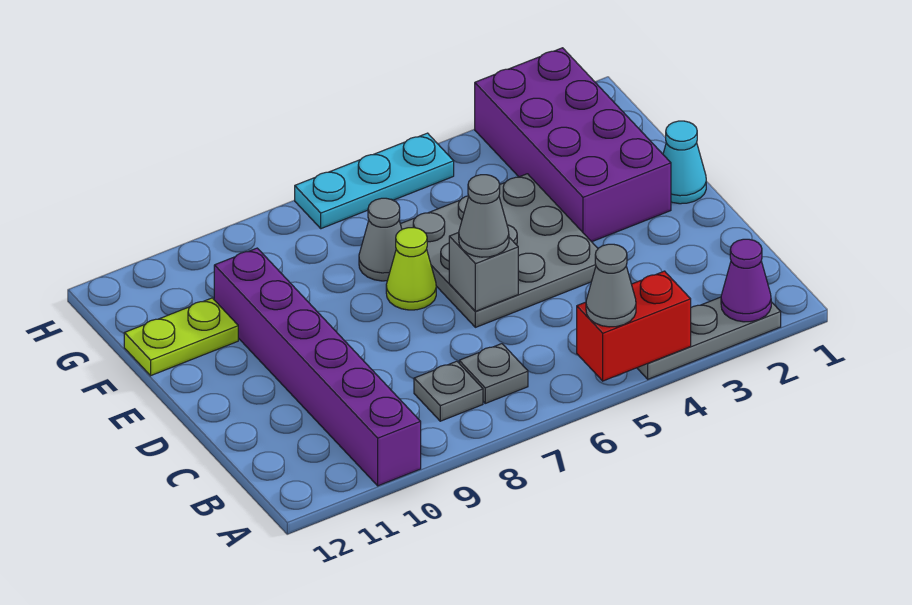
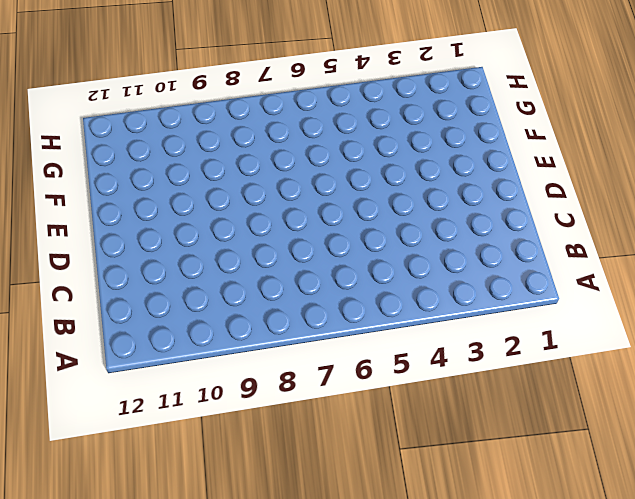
none -> grey 1x3 plate [637,297,781,379]
none -> purple 1x6 brick [214,248,421,486]
none -> grey 1x1 plate [459,344,528,403]

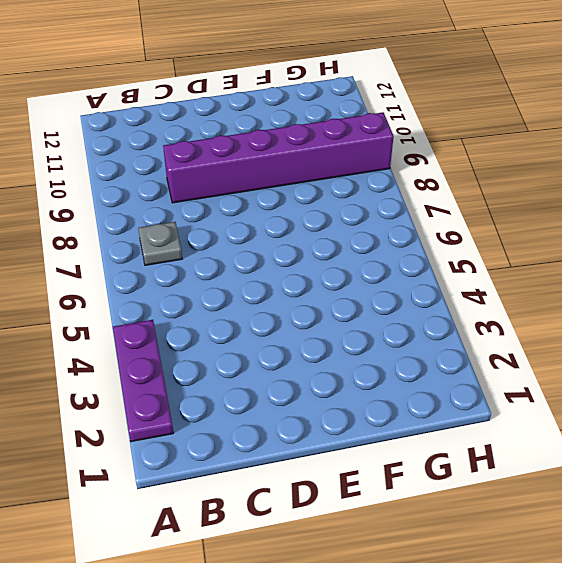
purple 1x3 plate [113,320,174,442] -> grey 1x3 plate [637,297,781,379]
purple 1x6 brick [163,112,394,203] -> purple 1x6 brick moved to [214,248,421,486]
none -> grey 1x1 plate [414,361,483,421]
none -> grey 3x3 plate [400,174,598,327]
none -> cyan 1x1 cone [663,121,706,204]

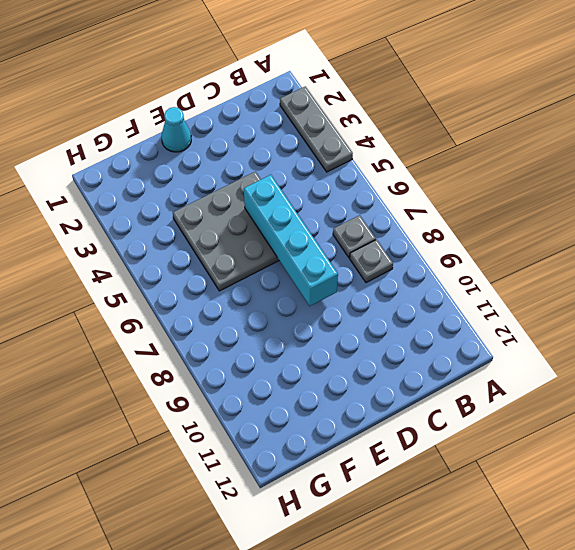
cyan 1x4 brick [244,175,338,306] -> grey 1x1 brick [449,232,518,311]
none -> purple 1x6 brick [214,248,421,486]
none -> purple 2x4 brick [475,48,671,242]
none -> lime 1x1 cone [386,228,436,310]

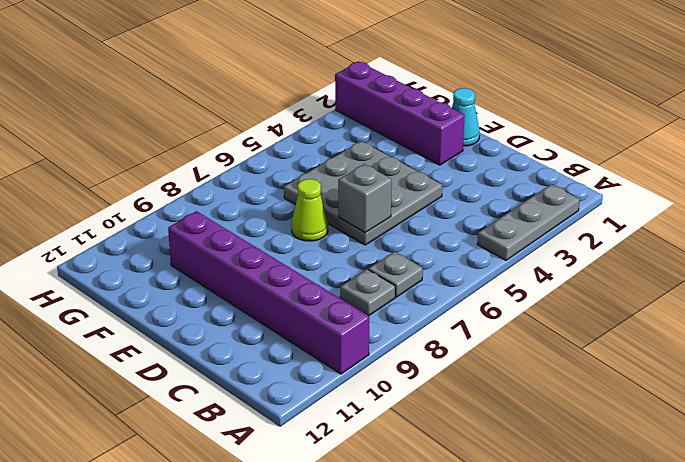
purple 1x4 brick [335,61,465,165] -> purple 2x4 brick [475,48,671,242]
none -> grey 1x1 cone [359,198,402,281]
none -> lime 1x2 plate [124,298,238,376]
none -> cyan 1x3 plate [295,133,454,229]

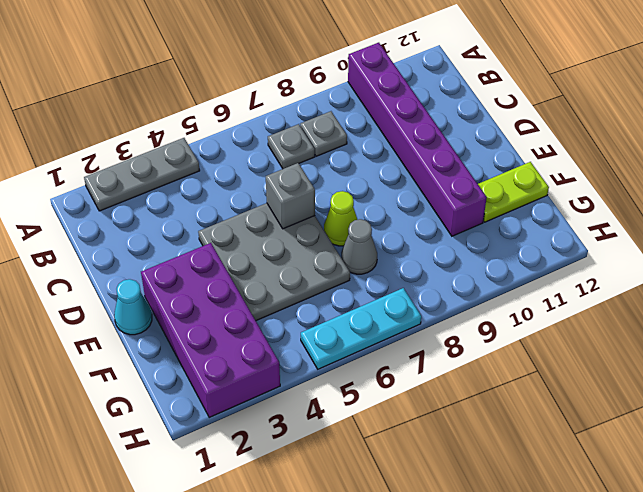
none -> purple 1x1 cone [721,239,771,322]
none -> red 1x2 brick [577,271,691,381]
none -> grey 1x1 cone [586,244,636,327]

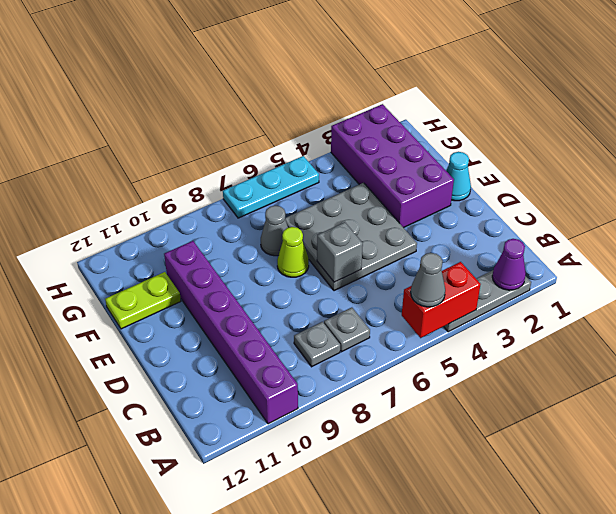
none -> grey 1x1 cone [459,175,509,257]

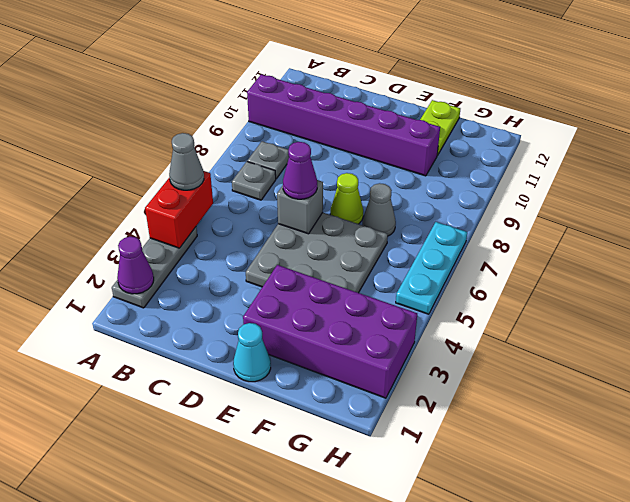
purple 1x1 cone [283,142,317,199] -> grey 1x1 cone [459,175,509,257]

